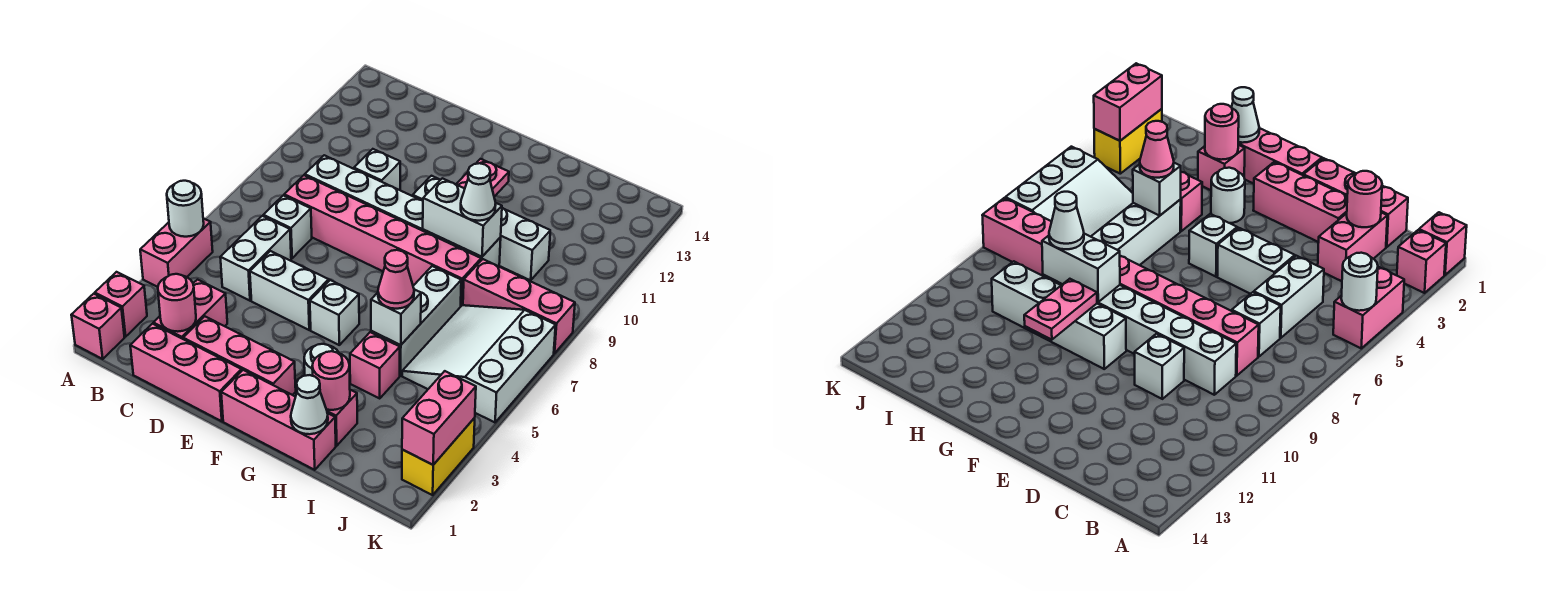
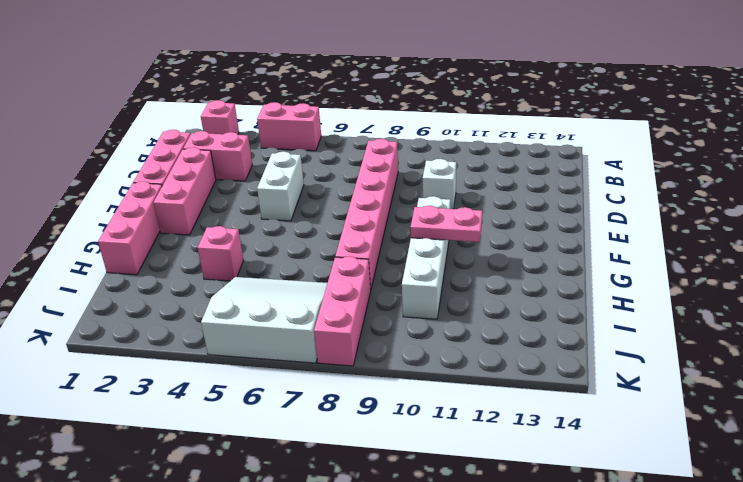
none -> pink 1x1 brick [71,294,125,359]
none -> white 1x2 brick [220,216,291,301]
none -> white 1x1 brick [263,195,312,258]
none -> white 1x6 brick [305,155,501,266]

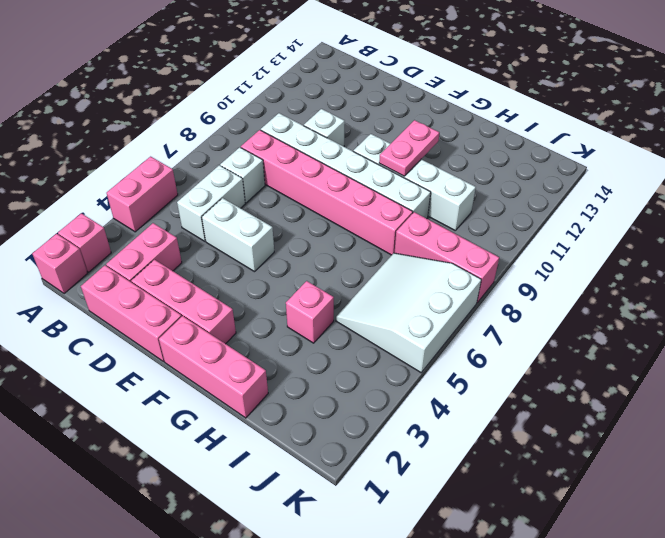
none -> white 1x1 brick [310,280,359,345]
none -> white 1x1 round brick [304,344,339,376]
none -> pink 1x1 brick [327,390,357,446]
none -> white 1x3 brick [371,266,461,376]

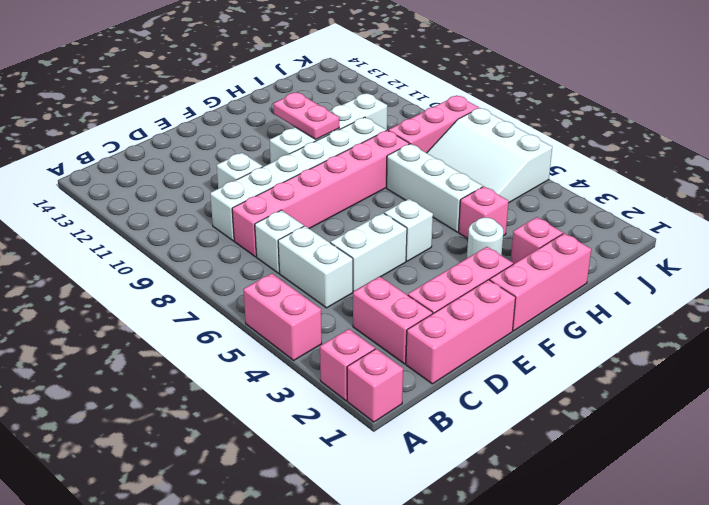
none -> yellow 1x2 brick [402,418,475,495]
none -> white 1x1 round brick [167,181,204,237]
none -> pink 1x1 round brick [158,274,196,332]
none -> white 1x2 brick [423,178,502,257]

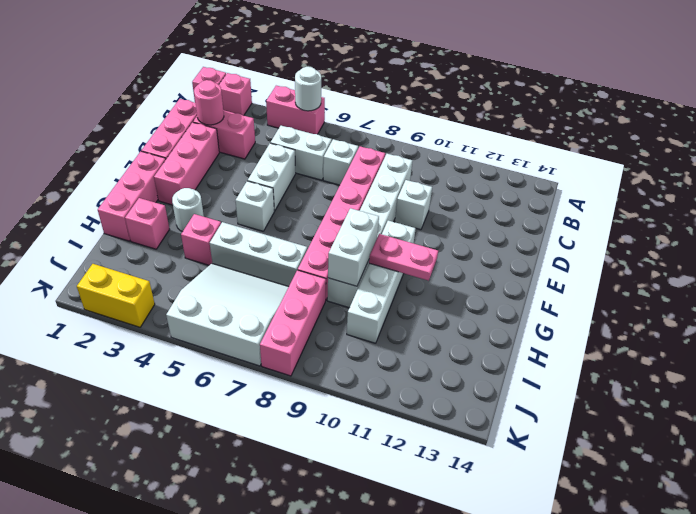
none -> white 1x1 cone [291,375,328,434]
none -> pink 1x1 round brick [312,351,350,410]
none -> white 1x1 brick [371,289,421,345]
none -> pink 1x2 brick [402,371,476,465]

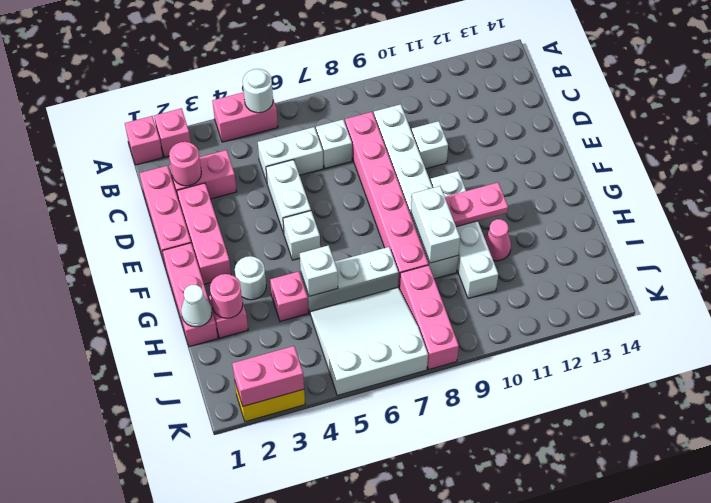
pink 1x1 cone [484,219,511,261] -> pink 1x1 cone moved to [378,250,414,309]
none -> white 1x1 cone [461,163,496,221]

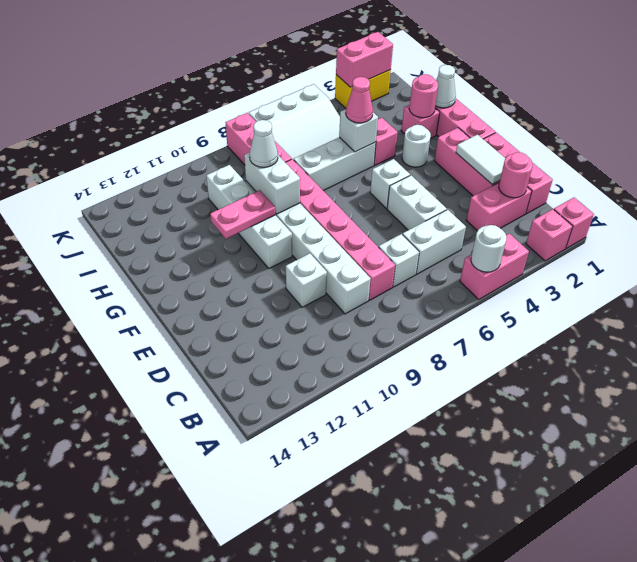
white 1x2 tile [456,135,505,184] -> none

